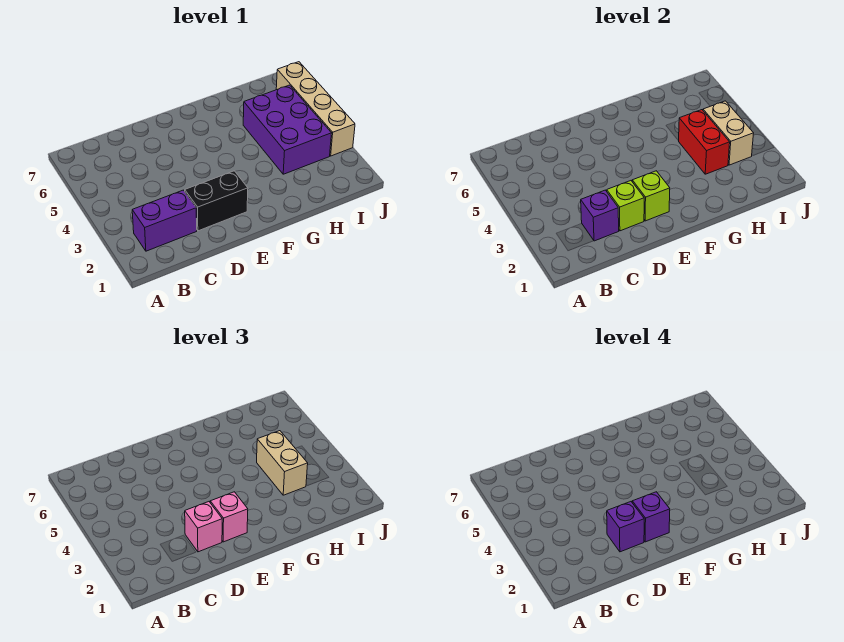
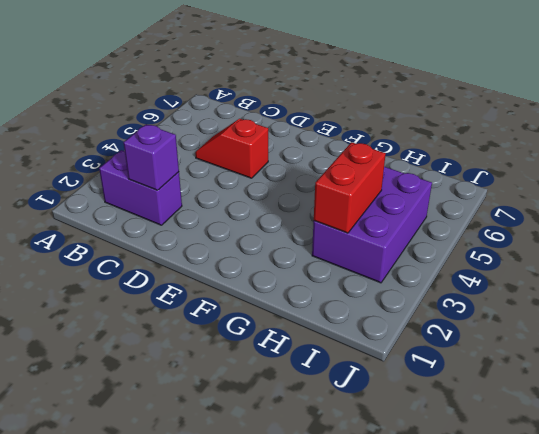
red 1x2 slope [195,119,268,178] -> none
none -> black 1x2 brick [185,171,248,231]
none -> tan 1x4 brick [276,62,355,156]
none -> lime 1x1 brick [607,181,644,231]

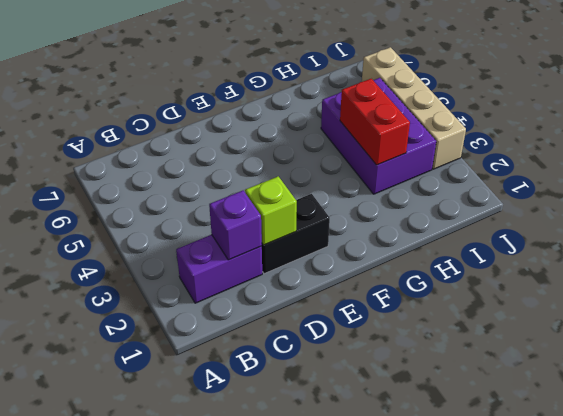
none -> lime 1x1 brick [632,171,670,221]
none -> tan 1x2 brick [703,101,754,165]
none -> pink 1x1 brick [185,502,222,552]

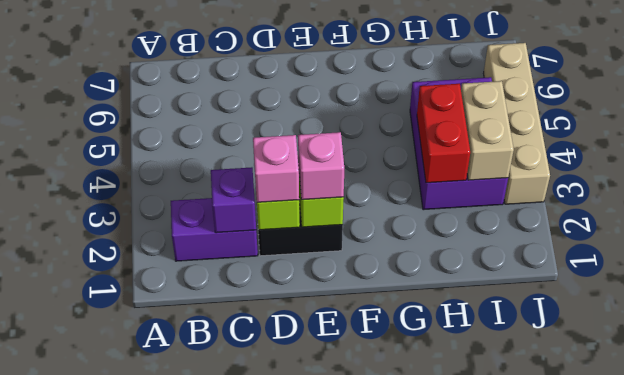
none -> tan 1x2 brick [257,431,308,495]
none -> purple 1x1 brick [607,502,644,552]
none -> purple 1x1 brick [632,492,670,542]

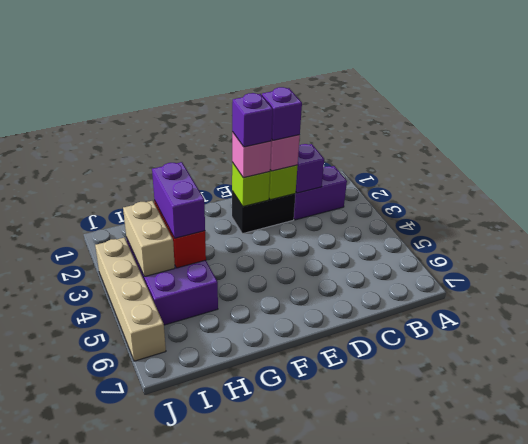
purple 1x2 brick [152,162,205,238] -> tan 1x2 brick [257,431,308,495]

